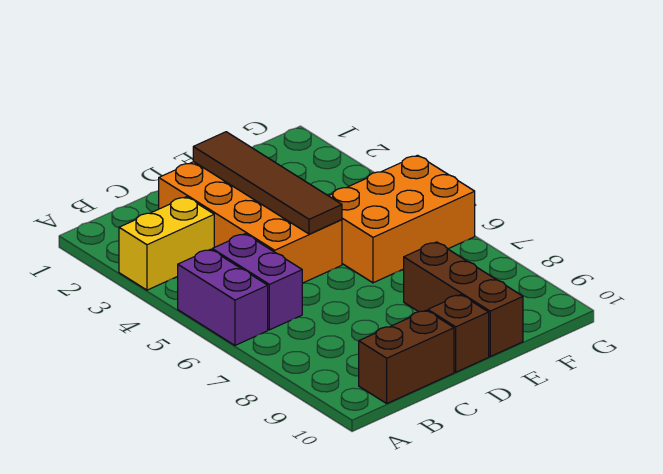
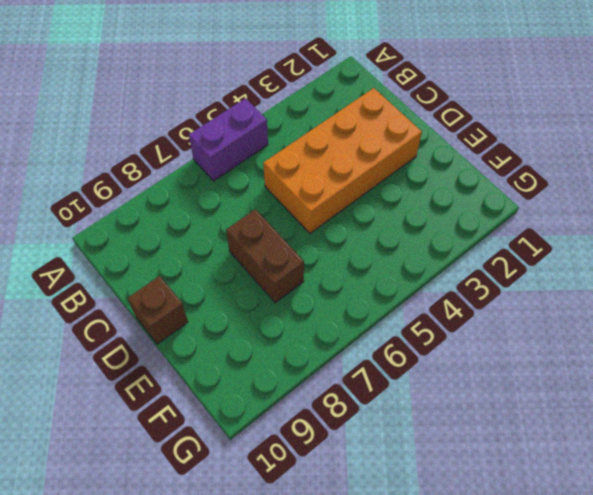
brown 1x2 brick [226,209,304,303] -> brown 1x2 brick moved to [359,310,454,403]
none -> yellow 1x2 brick [119,197,214,290]
none -> purple 1x2 brick [212,234,302,330]

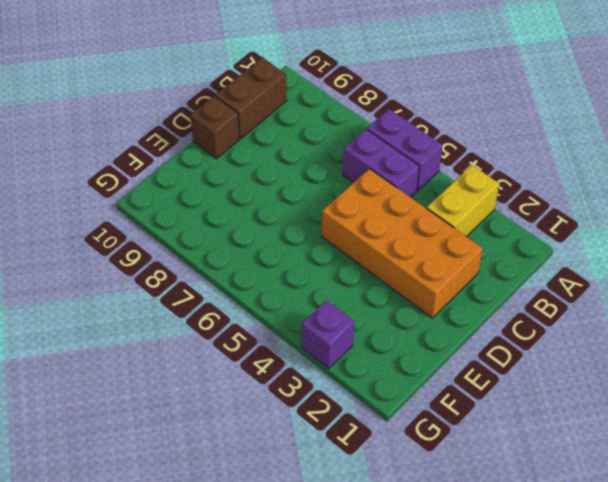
purple 1x1 brick [302,300,354,368] -> none
none -> orange 2x3 brick [329,155,475,283]
none -> brown 1x3 brick [404,242,523,356]

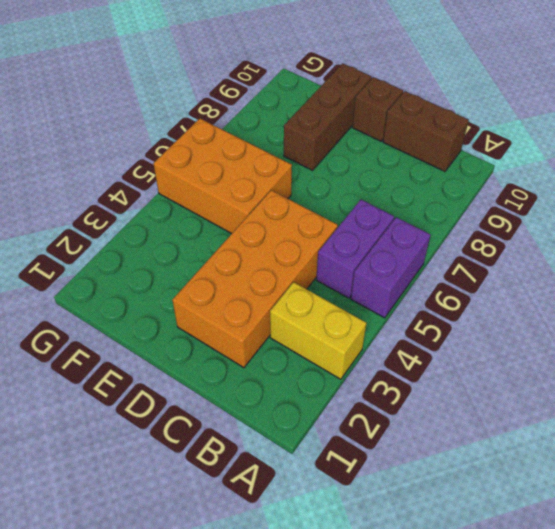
none -> brown 1x4 tile [193,132,342,234]

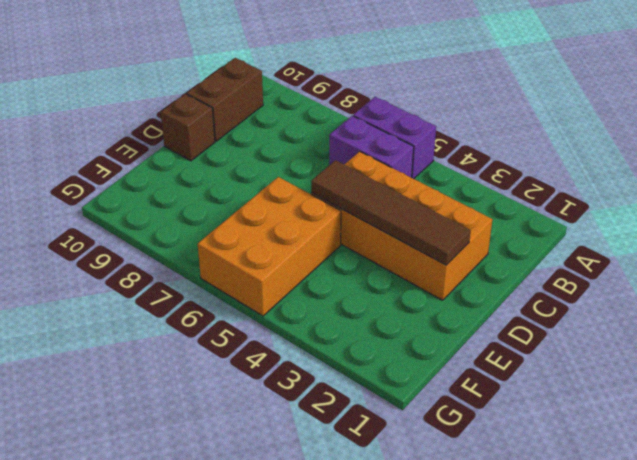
none -> yellow 1x2 brick [119,197,214,290]
none -> brown 1x3 brick [404,242,523,356]

